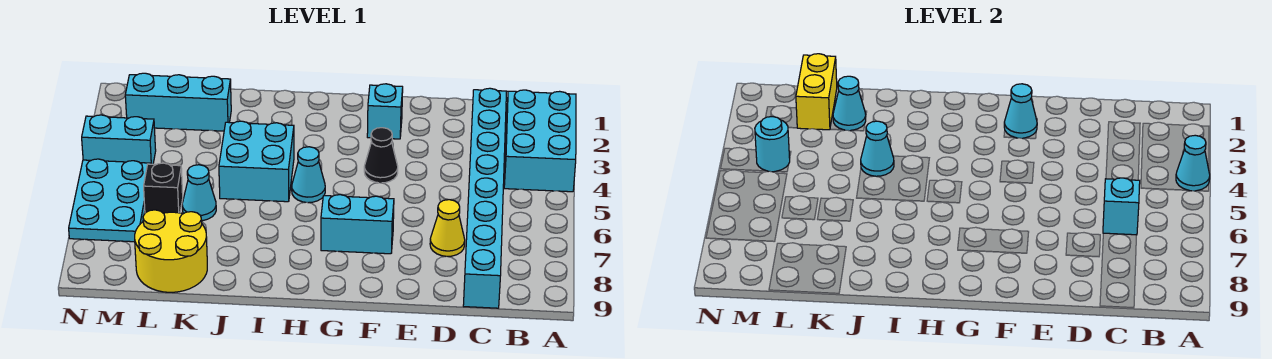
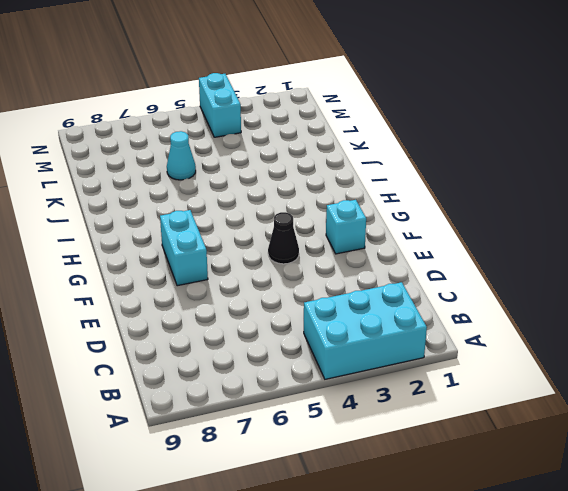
none -> cyan 1x8 brick [463,88,507,308]
none -> yellow 1x1 cone [430,200,465,256]
none -> cyan 1x1 cone [292,147,325,203]

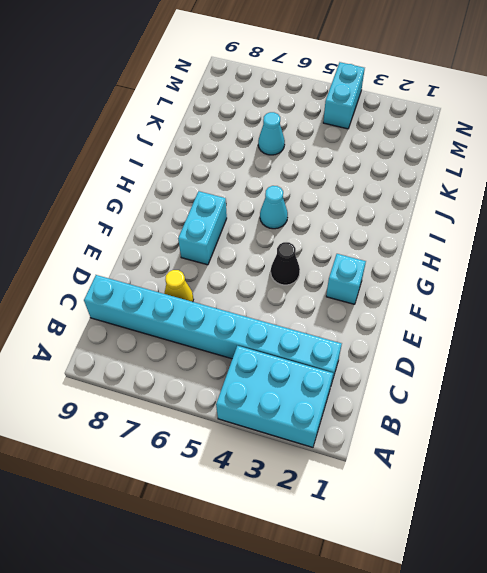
none -> cyan 2x2 brick [219,121,294,202]
none -> cyan 1x3 brick [125,73,231,131]
none -> yellow 2x2 round brick [135,210,207,292]

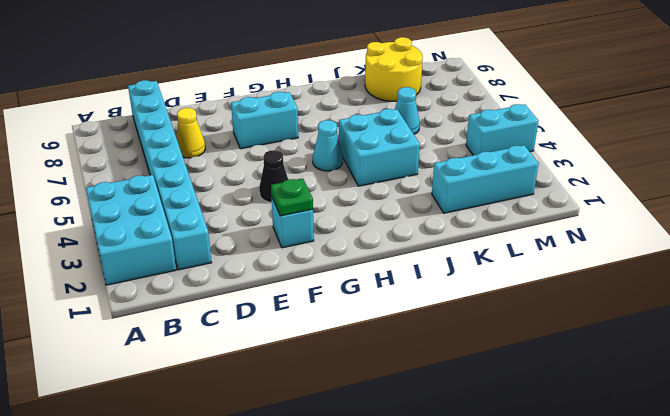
green 1x1 plate [271,179,313,216] -> cyan 1x1 cone [1004,84,1037,138]
none -> black 1x1 brick [144,163,183,213]
none -> cyan 2x3 plate [69,159,151,242]
none -> cyan 1x1 cone [1176,135,1210,191]

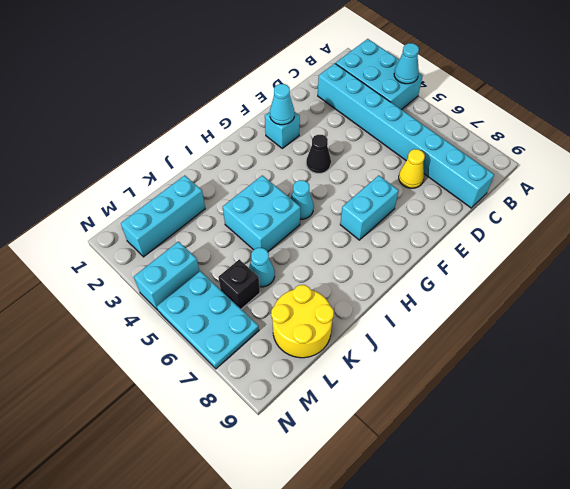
none -> cyan 1x1 brick [1103,178,1140,235]
none -> cyan 1x1 cone [861,121,894,176]
none -> cyan 1x1 cone [833,76,866,131]

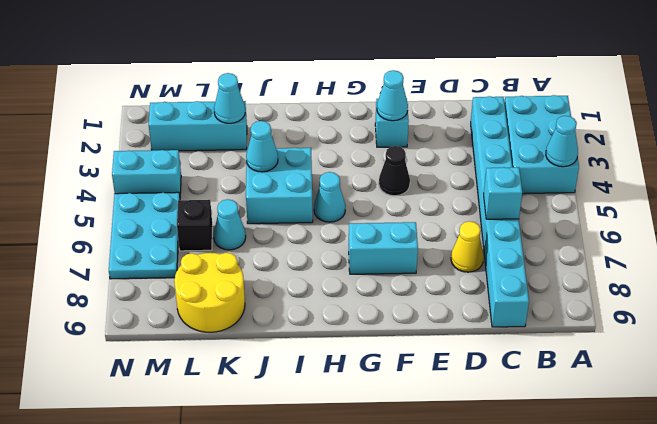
none -> yellow 1x2 brick [796,54,837,130]
none -> cyan 1x1 round brick [755,117,790,172]

